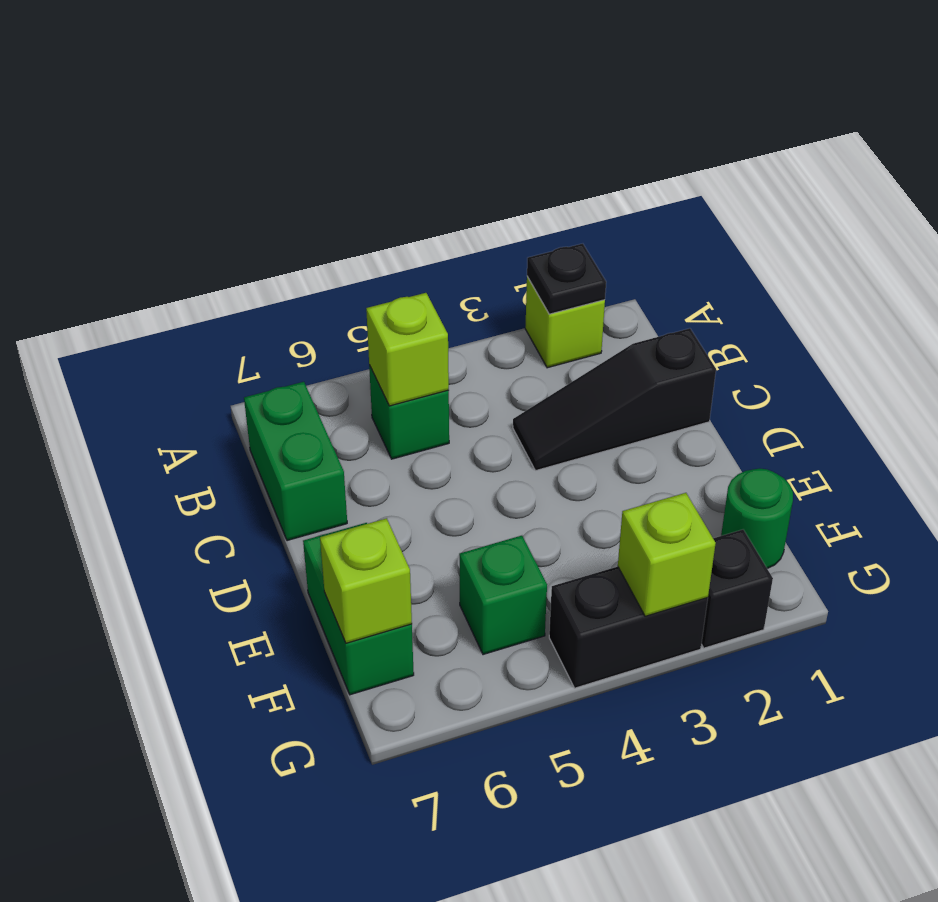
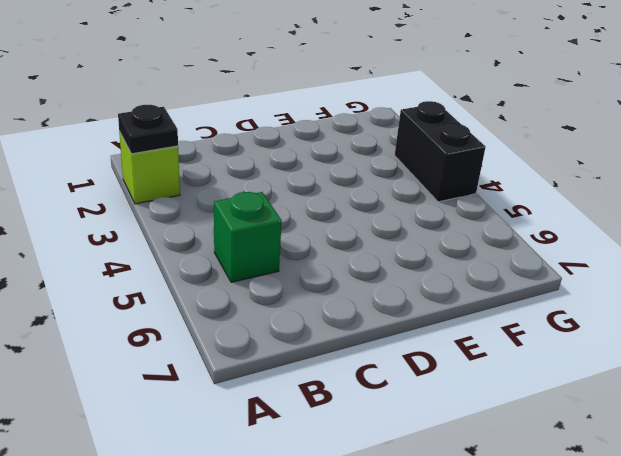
none -> green 1x2 brick [244,382,347,541]
none -> black 1x3 slope [513,328,716,471]
none -> green 1x2 brick [303,523,414,695]

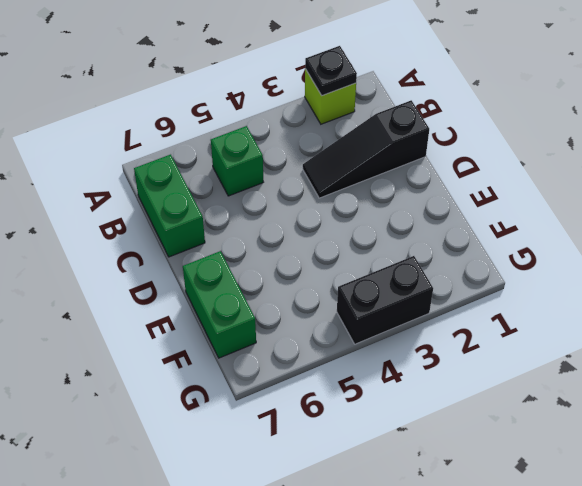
none -> green 1x1 round brick [721,469,793,568]
none -> green 1x1 brick [459,536,547,655]
none -> black 1x1 brick [701,530,773,648]

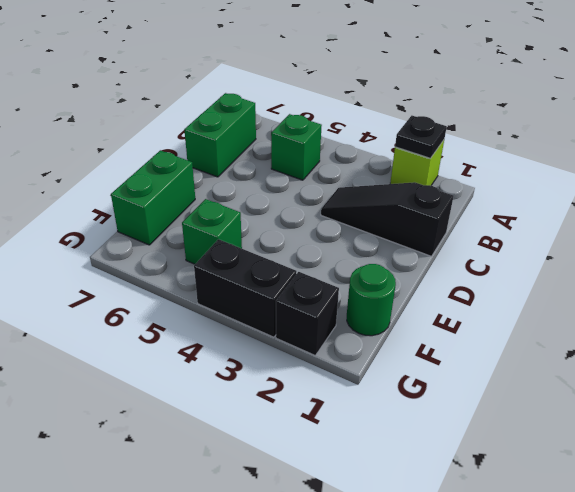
none -> lime 1x1 brick [366,293,449,406]
none -> lime 1x1 brick [320,518,412,643]
none -> lime 1x1 brick [618,493,716,616]

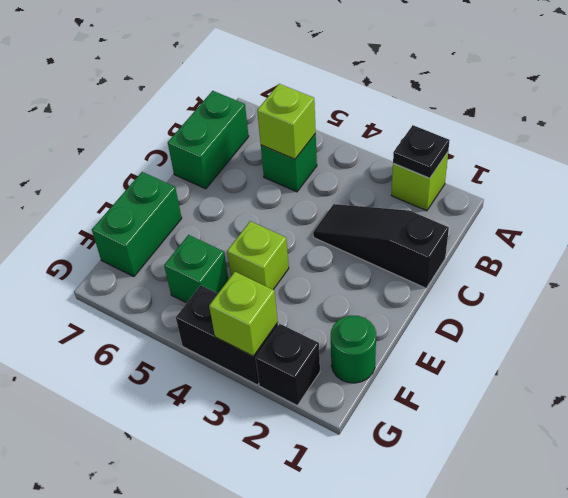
lime 1x1 brick [227,221,289,290] -> lime 1x1 brick moved to [320,518,412,643]

